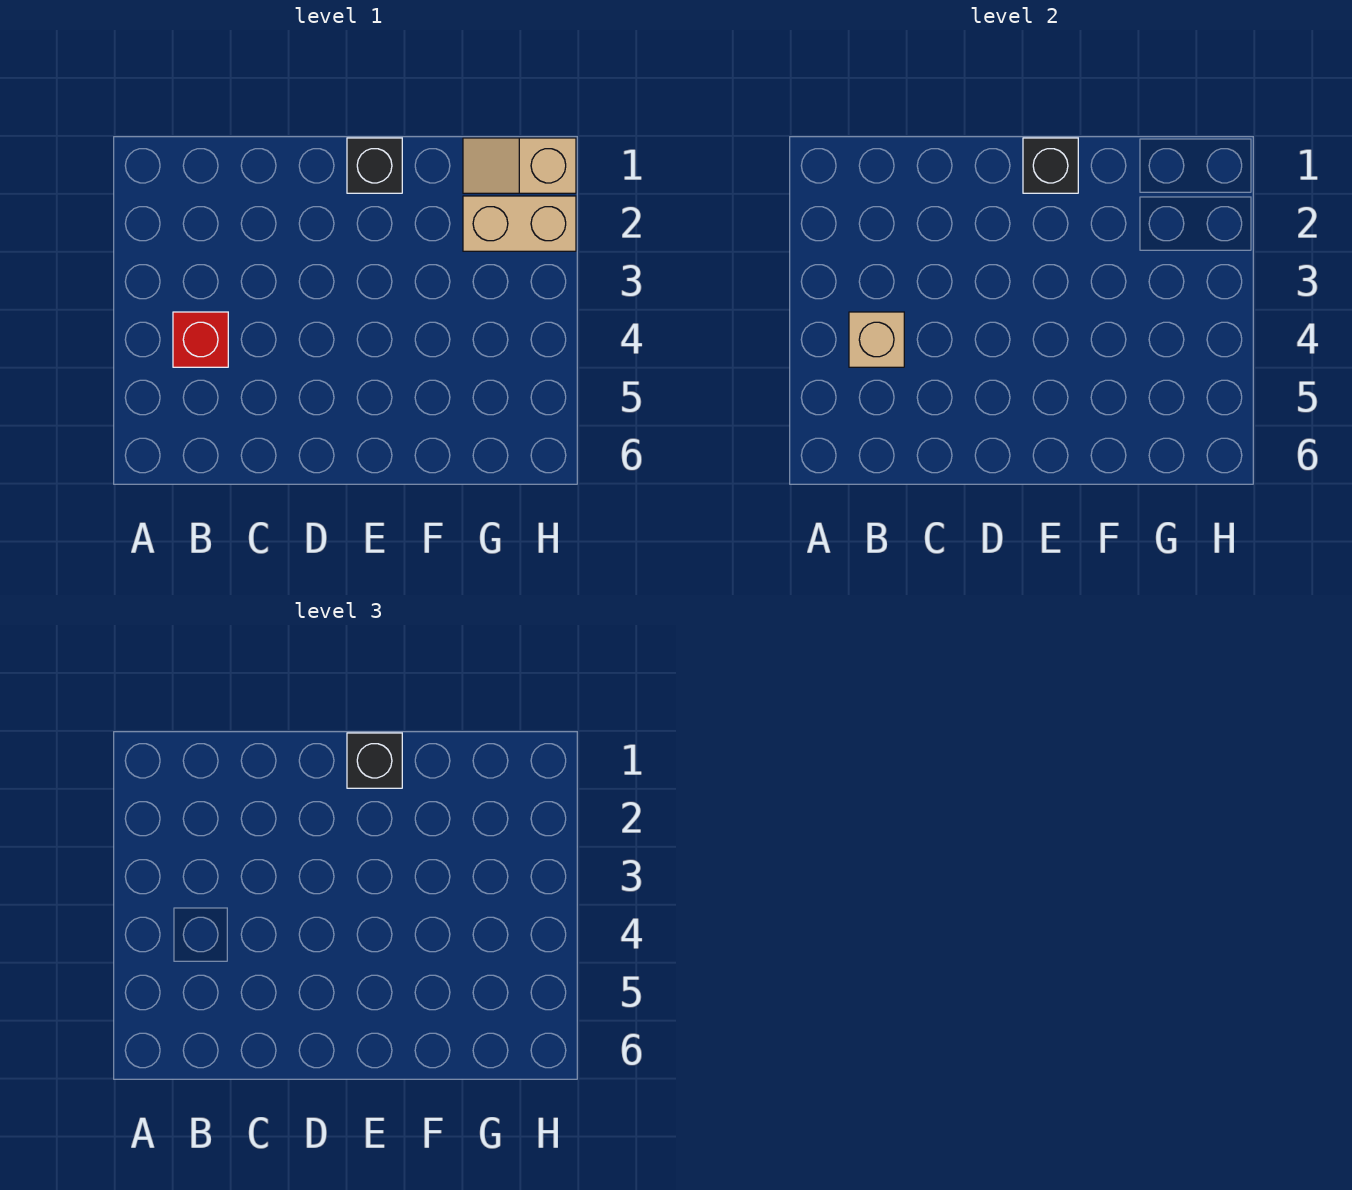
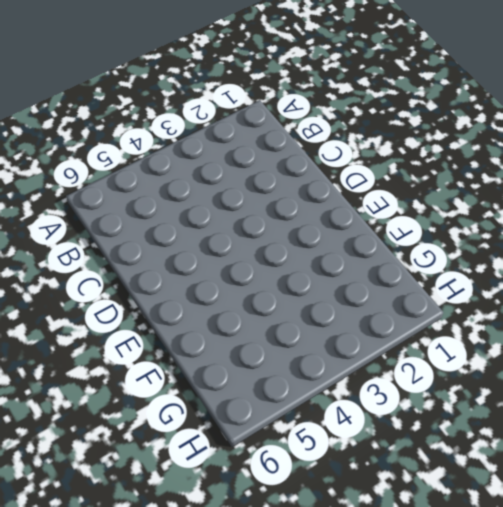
none -> red 1x1 brick [173,312,228,367]
none -> black 1x1 brick [347,138,402,193]

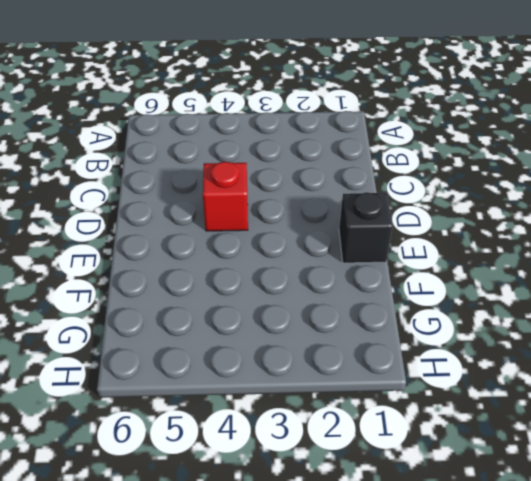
red 1x1 brick [203,162,248,231] -> red 1x1 brick moved to [173,312,228,367]
none -> tan 1x2 slope [463,138,576,193]
none -> tan 1x2 brick [463,196,576,251]

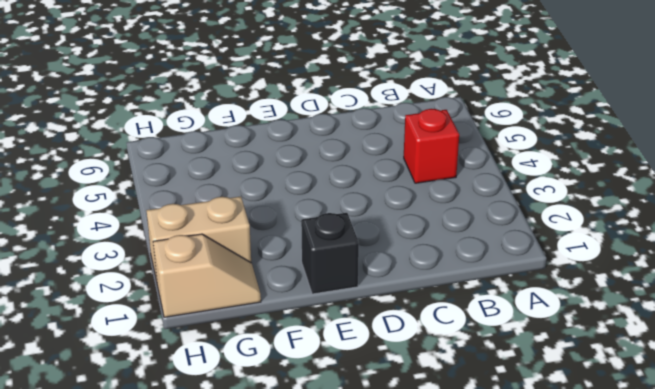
none -> tan 1x1 brick [849,312,904,367]
none -> black 1x1 brick [1023,138,1078,193]

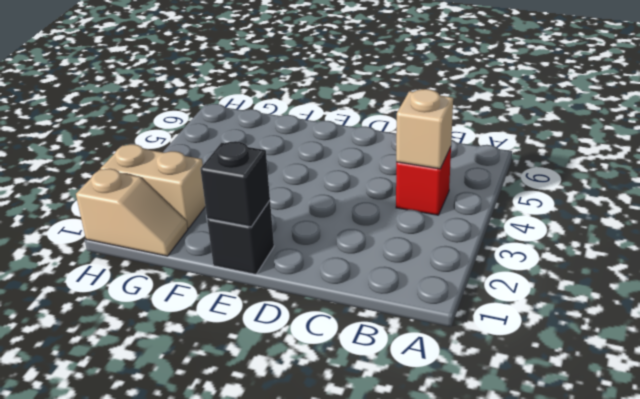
none -> black 1x1 brick [347,733,402,788]

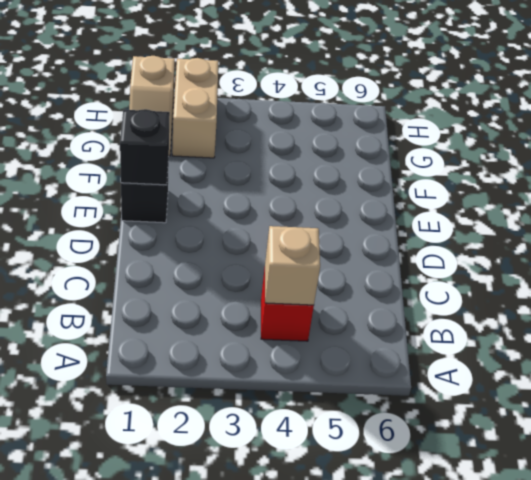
none -> black 1x1 brick [347,733,402,788]

